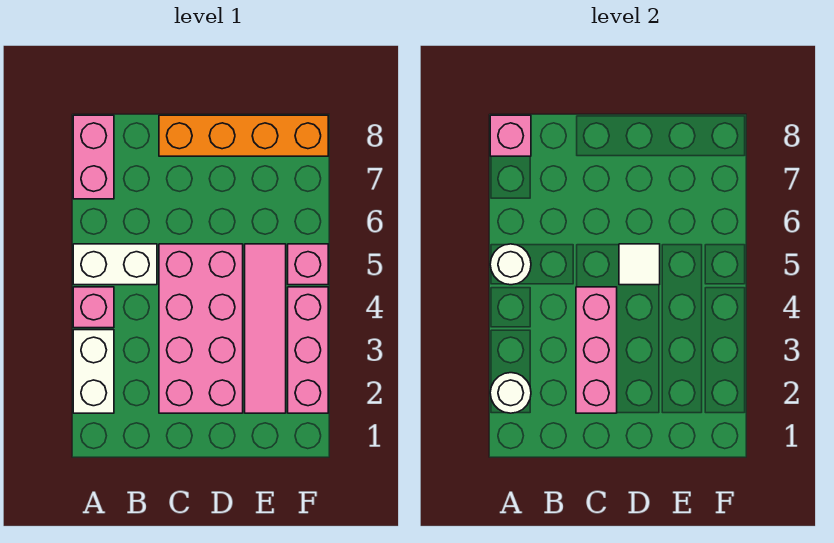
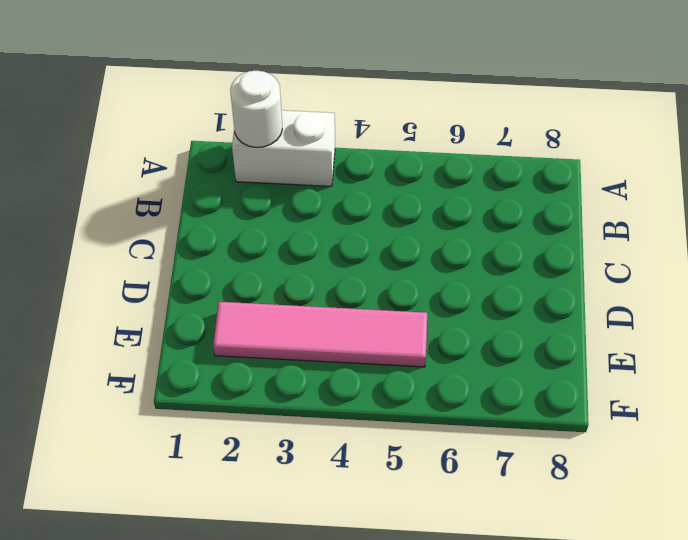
none -> pink 1x1 brick [73,287,114,328]
none -> white 1x2 brick [73,244,157,285]
none -> pink 1x2 brick [73,115,114,199]

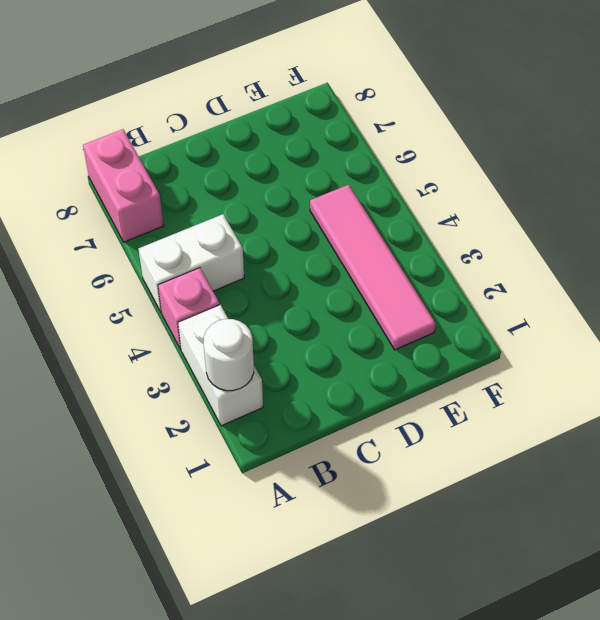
none -> pink 2x4 brick [159,244,243,413]
none -> orange 1x4 brick [159,115,328,156]
none -> pink 1x3 brick [288,287,328,413]

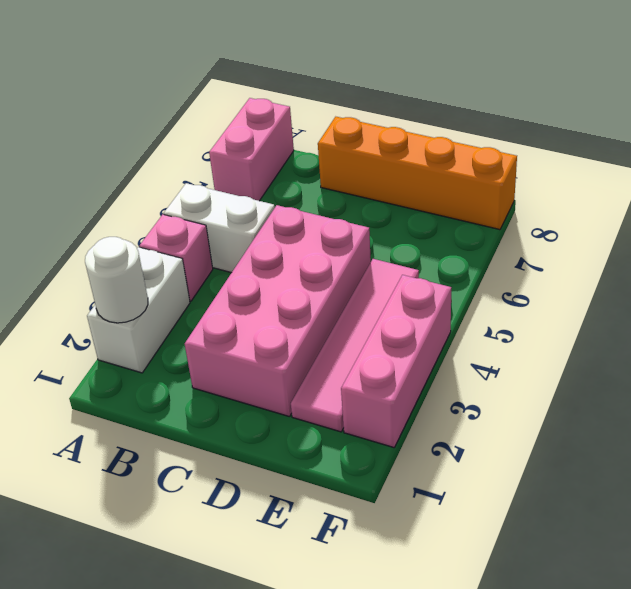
none -> pink 1x1 brick [288,244,328,285]
none -> white 1x1 round brick [490,244,531,285]
none -> pink 1x1 brick [490,115,531,156]

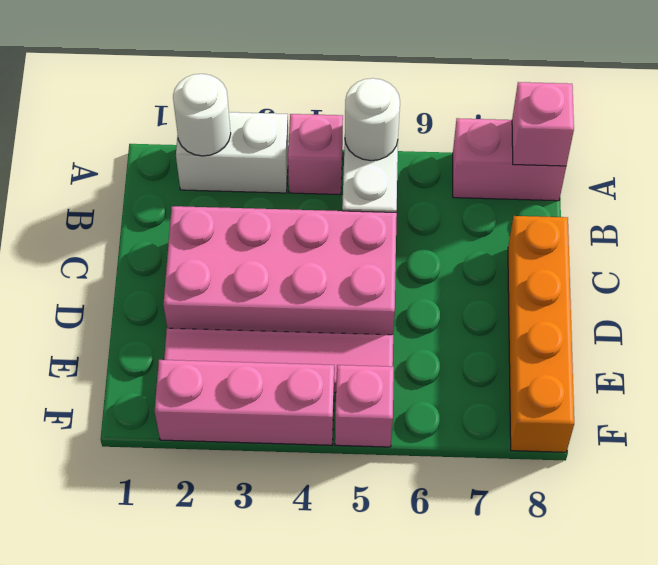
none -> pink 1x3 brick [576,287,617,413]
none -> white 1x1 tile [619,244,660,285]

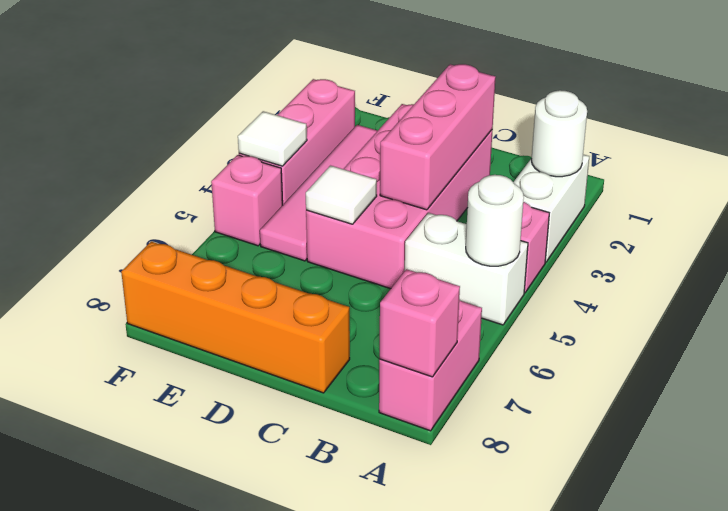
white 1x1 tile [238,111,307,166] -> none

